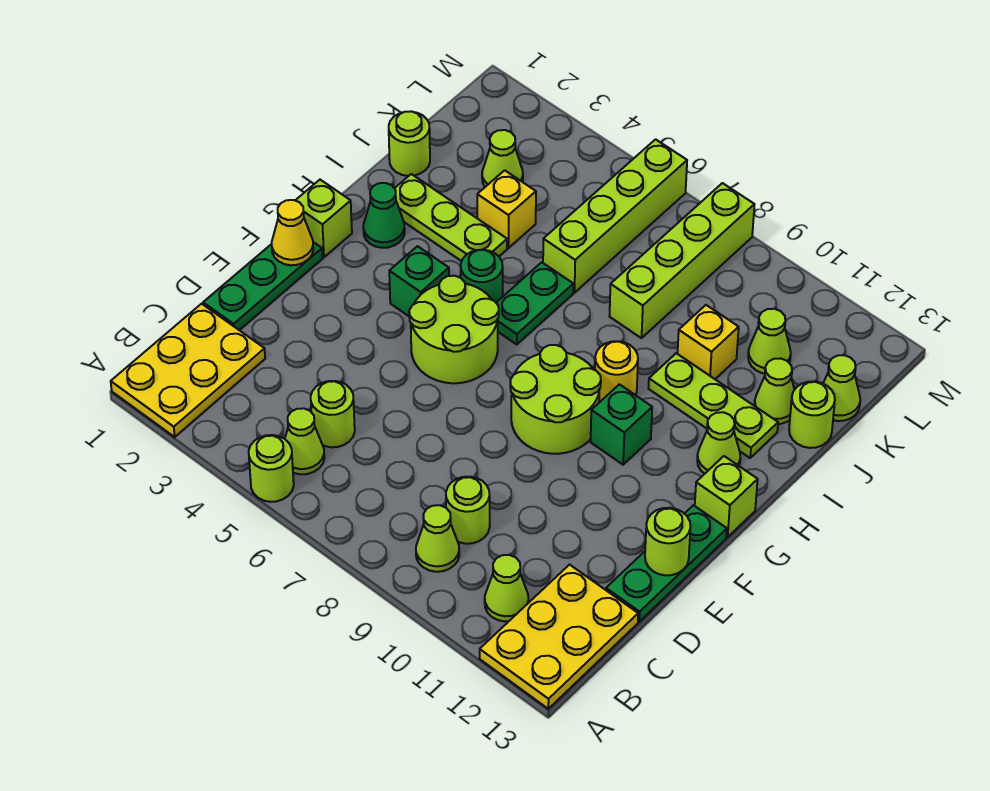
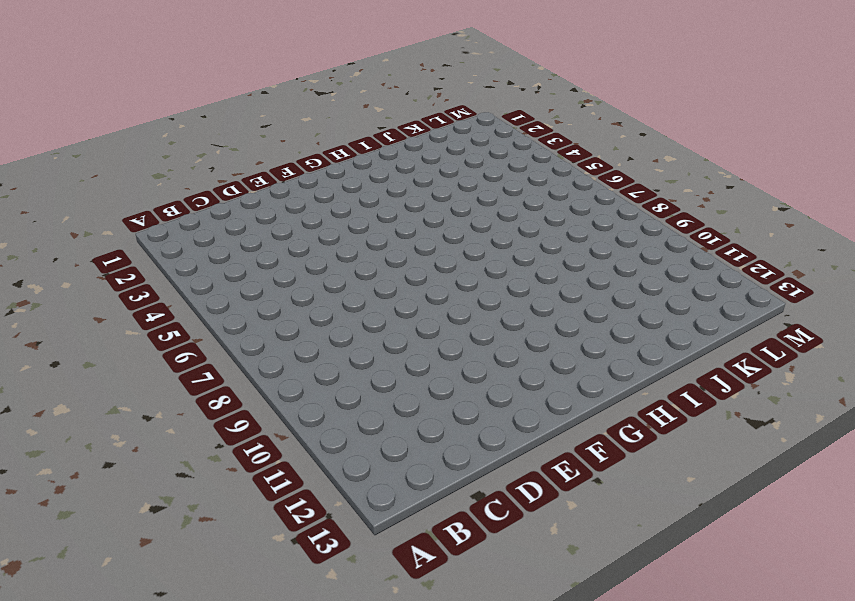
none -> yellow 2x3 plate [111,304,265,437]
none -> lime 1x1 round brick [249,435,294,502]
none -> yellow 2x3 plate [480,565,638,709]
none -> lime 1x1 cone [285,408,324,474]

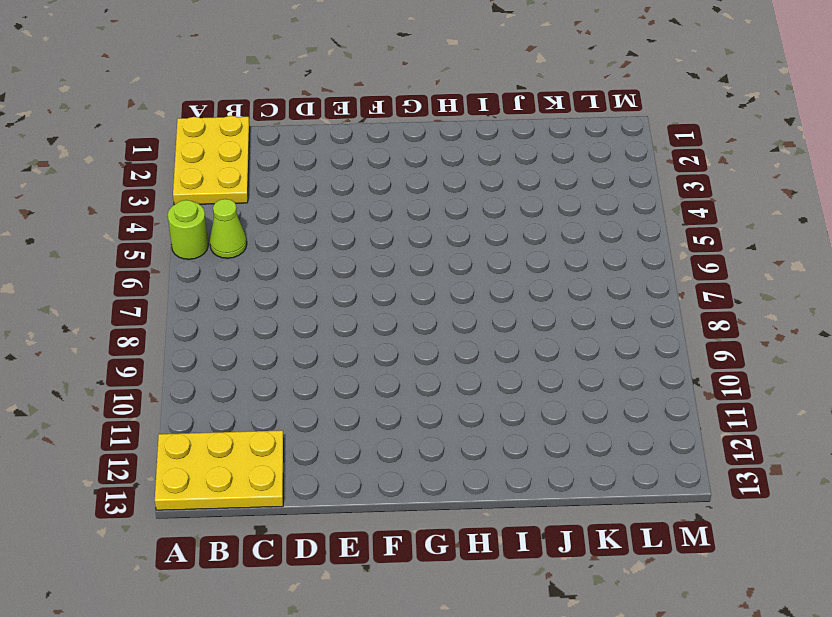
yellow 2x3 plate [173,116,250,205] -> yellow 2x3 plate turned to [111,304,265,437]
none -> lime 1x1 cone [416,505,459,572]
none -> lime 1x1 cone [485,555,528,622]
none -> lime 1x1 round brick [311,381,355,447]
none -> lime 1x1 round brick [446,477,490,544]

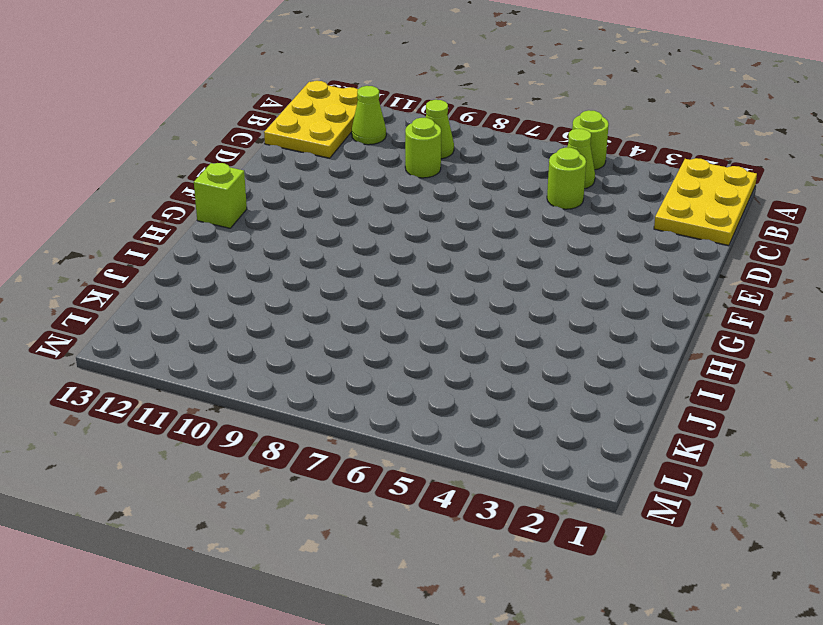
none -> green 1x3 plate [203,242,323,330]
none -> green 1x3 plate [606,505,727,622]
none -> lime 2x2 round brick [409,276,499,383]
none -> lime 2x2 round brick [510,345,601,454]

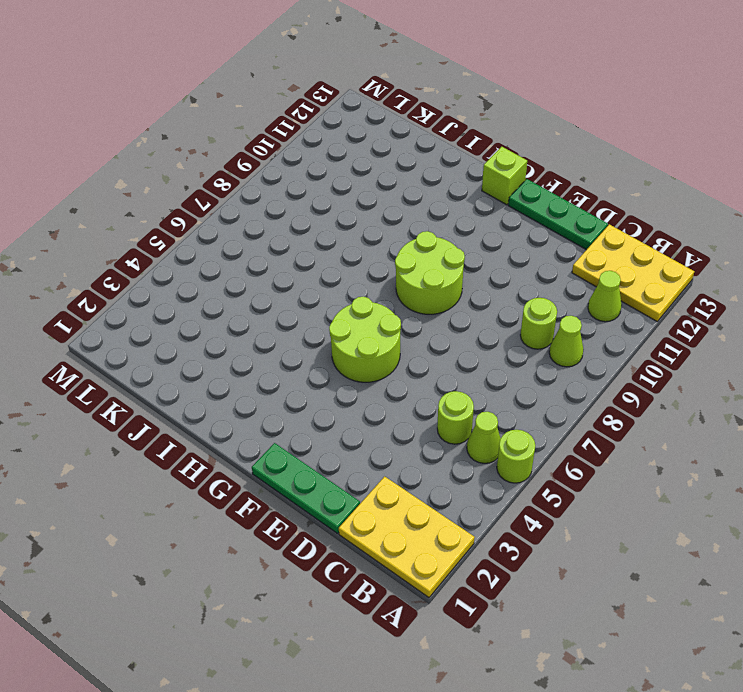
none -> lime 1x1 brick [295,180,352,257]
none -> green 1x1 brick [389,246,449,317]
none -> green 1x1 brick [591,384,652,465]
none -> green 1x1 cone [363,183,405,248]

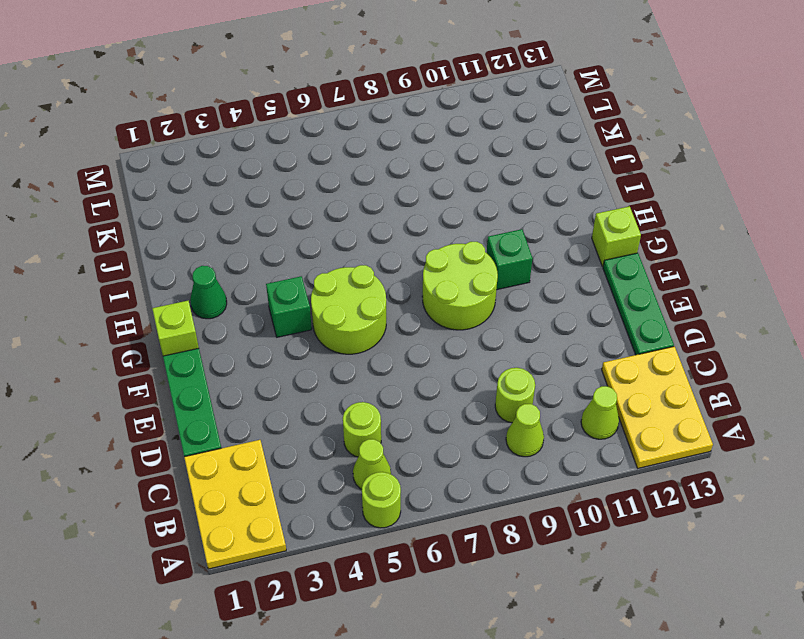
none -> green 1x1 round brick [461,250,503,302]
none -> green 1x2 plate [496,262,573,345]
none -> yellow 1x1 round brick [595,341,638,402]
none -> lime 1x1 cone [697,412,740,474]

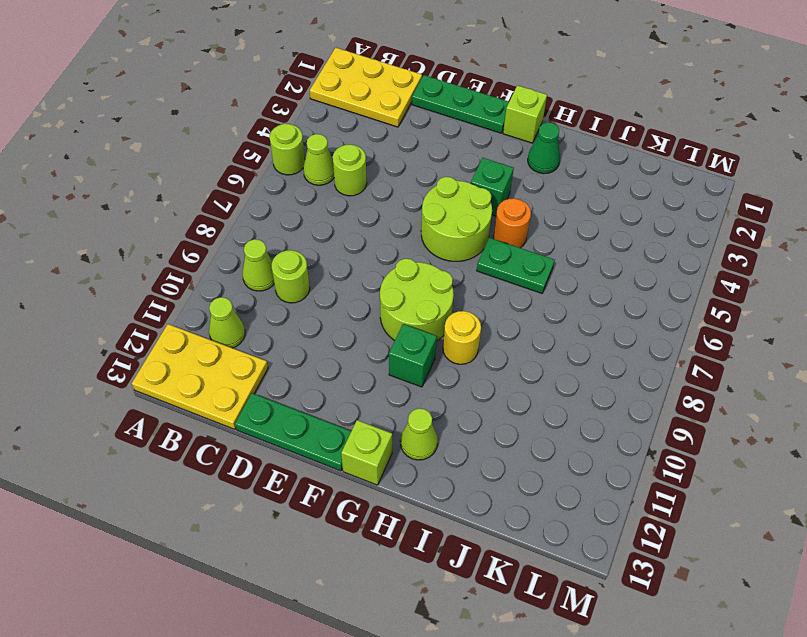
orange 1x1 round brick [493,198,531,248] -> green 1x1 round brick [461,250,503,302]
none -> lime 1x3 plate [395,174,507,261]
none -> lime 1x3 plate [648,353,778,458]
none -> lime 1x1 round brick [389,111,430,176]
none -> yellow 1x1 brick [477,170,536,248]

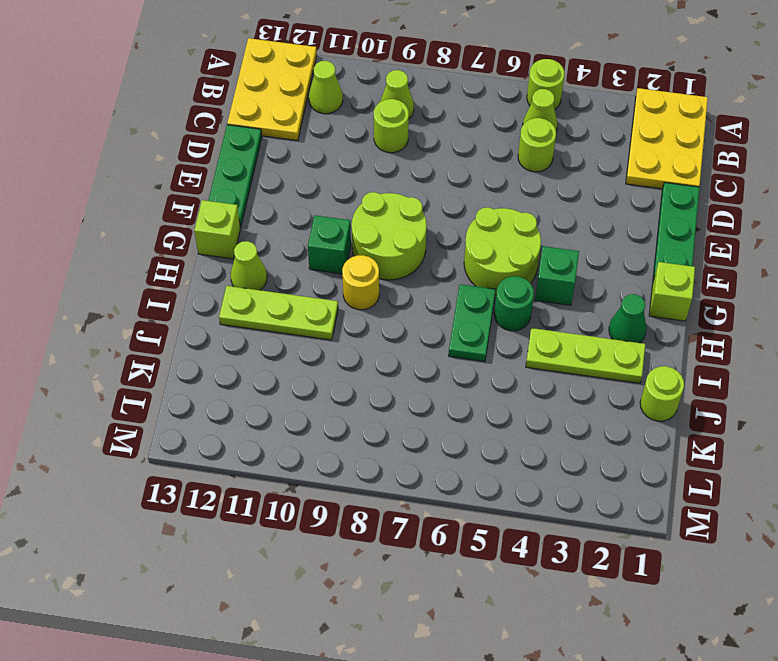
none -> yellow 1x1 brick [477,170,536,248]
none -> lime 1x4 brick [543,139,687,293]
none -> lime 1x4 brick [610,183,755,338]
none -> yellow 1x1 brick [678,305,739,379]

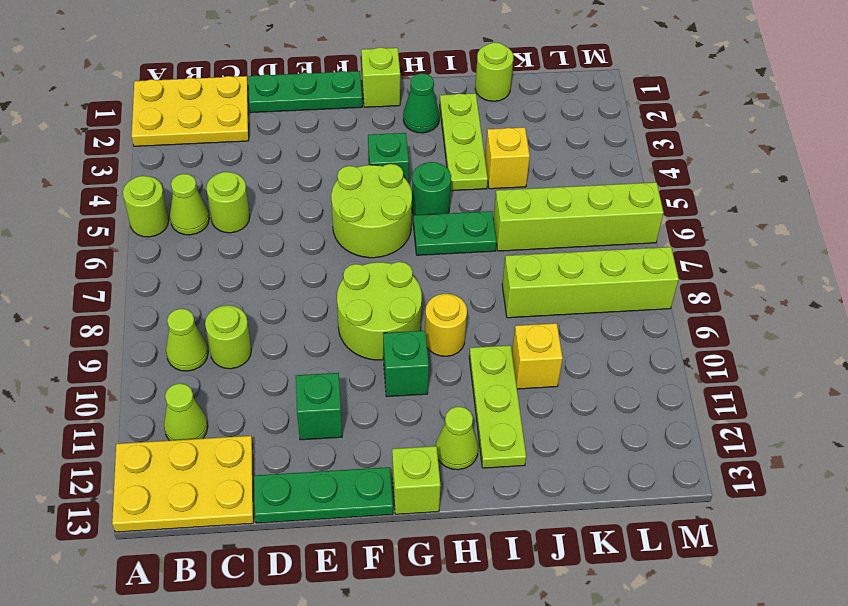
green 1x1 brick [296,373,342,440] -> none
none -> lime 1x1 cone [754,358,794,424]
none -> lime 1x1 round brick [789,381,835,448]
none -> lime 1x1 cone [482,130,523,187]
none -> lime 1x1 cone [748,309,791,374]

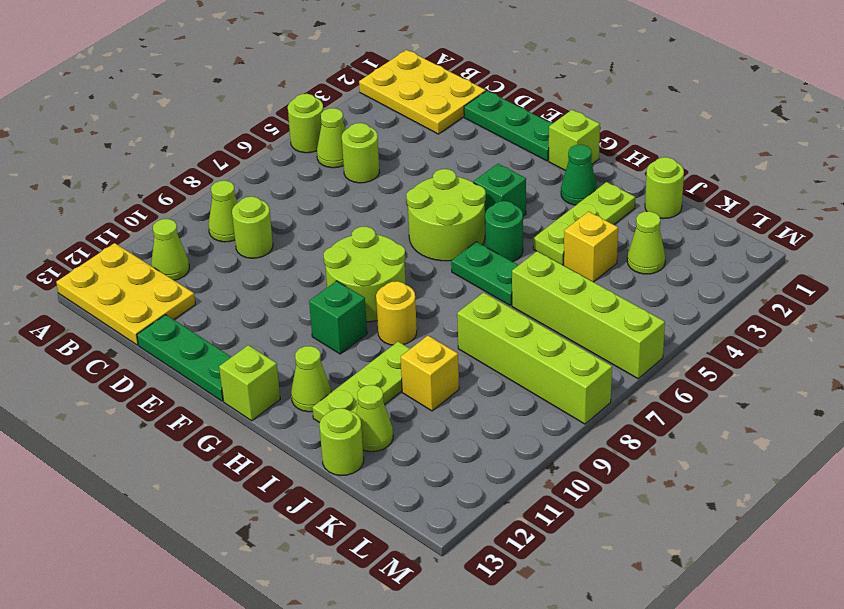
none -> lime 1x1 cone [748,309,791,374]
none -> lime 1x1 cone [823,355,860,421]
none -> lime 1x1 round brick [645,508,690,575]
none -> yellow 1x1 cone [272,200,313,265]

